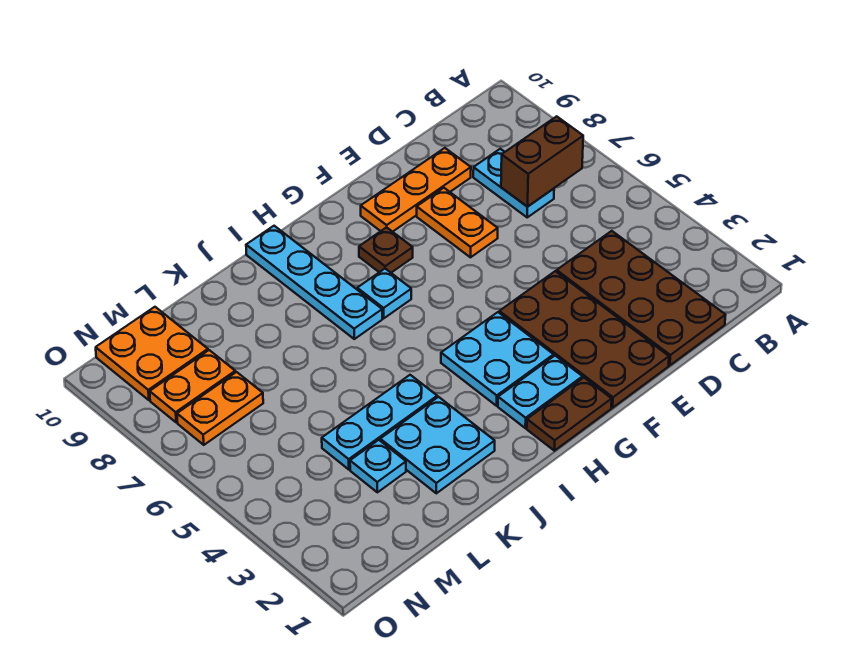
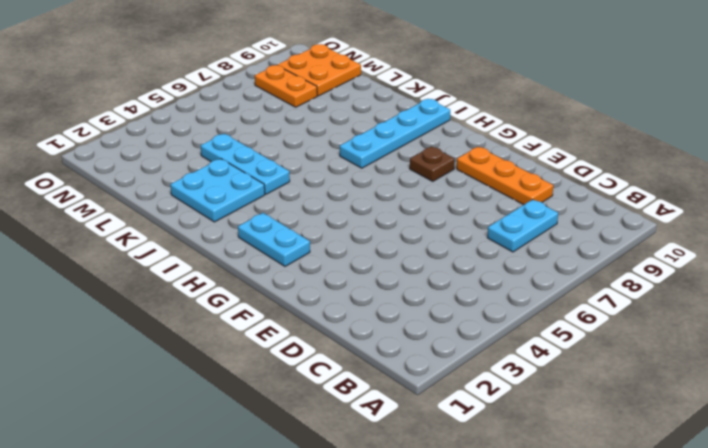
none -> brown 2x4 plate [557,231,725,365]
none -> brown 2x4 plate [499,271,669,408]
none -> orange 1x2 plate [417,188,498,257]

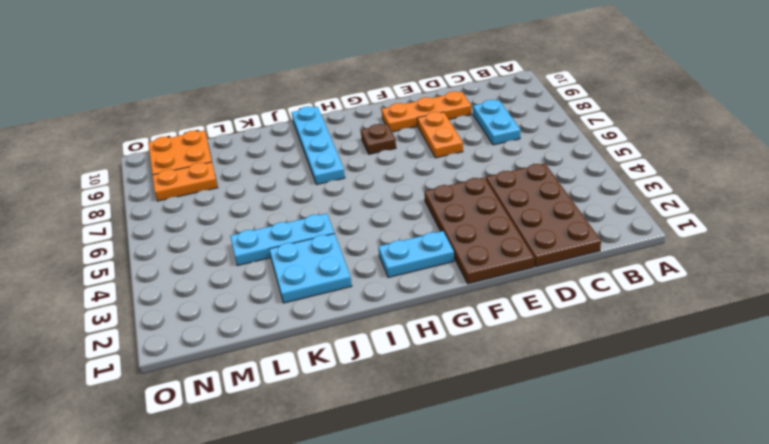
none -> brown 1x2 plate [527,378,612,451]
none -> cyan 2x2 plate [441,312,554,406]
none -> cyan 1x1 plate [357,269,411,318]

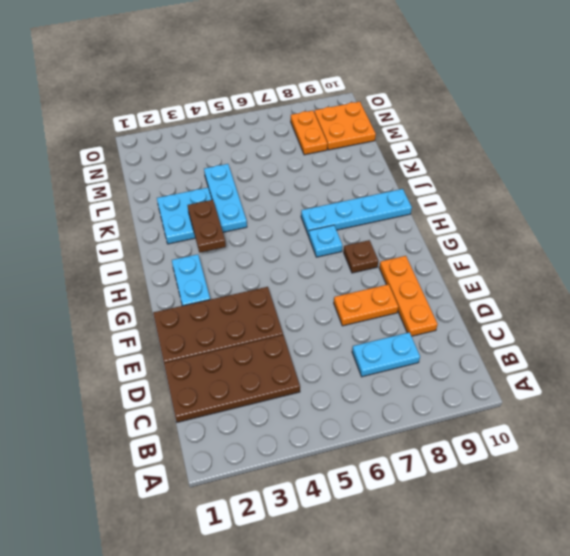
brown 1x2 plate [187,200,226,252] -> brown 1x2 plate moved to [527,378,612,451]
none -> cyan 2x2 plate [441,312,554,406]
none -> cyan 1x1 plate [350,440,406,492]
none -> orange 1x2 plate [177,372,263,445]

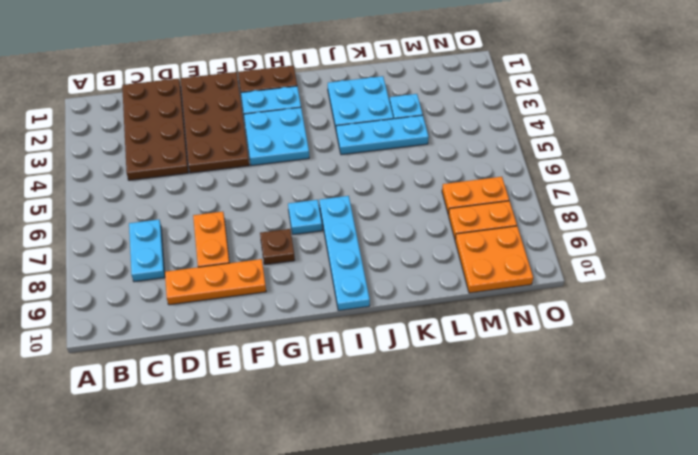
none -> brown 1x2 brick [501,116,583,207]

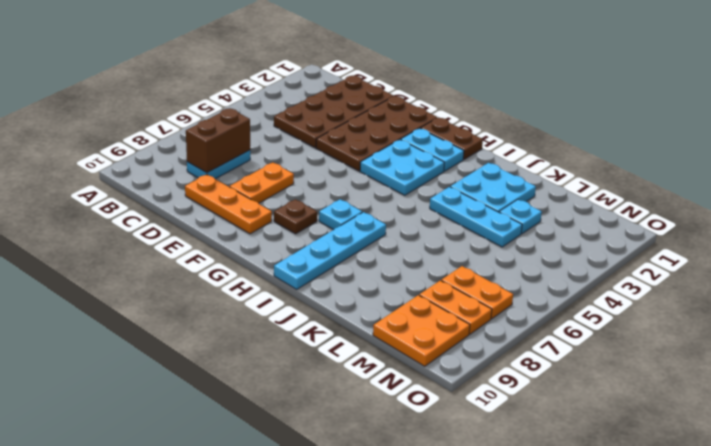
brown 1x2 brick [186,108,250,173] -> brown 1x2 brick turned to [501,116,583,207]

